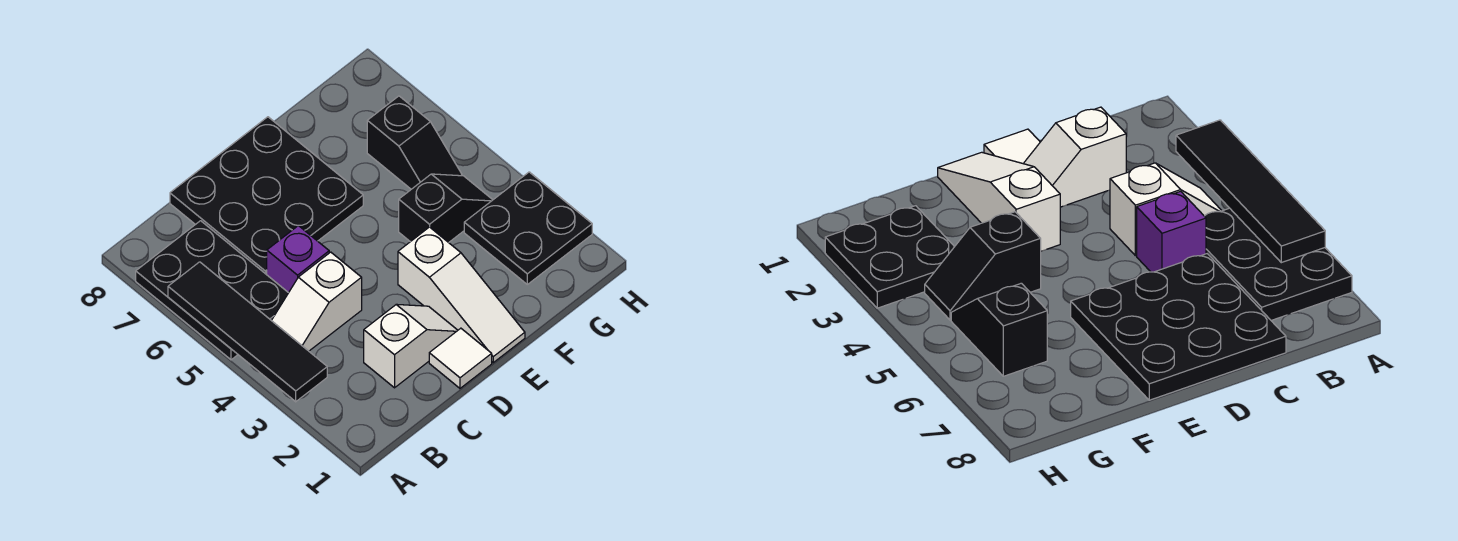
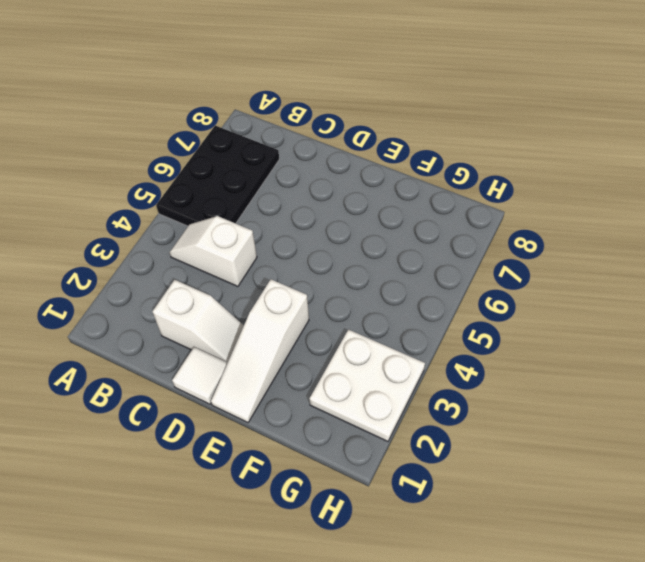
white 2x2 plate [310,330,425,441] -> black 2x2 plate [464,172,592,284]
none -> purple 1x1 brick [267,226,329,293]
none -> black 3x3 plate [170,117,363,275]

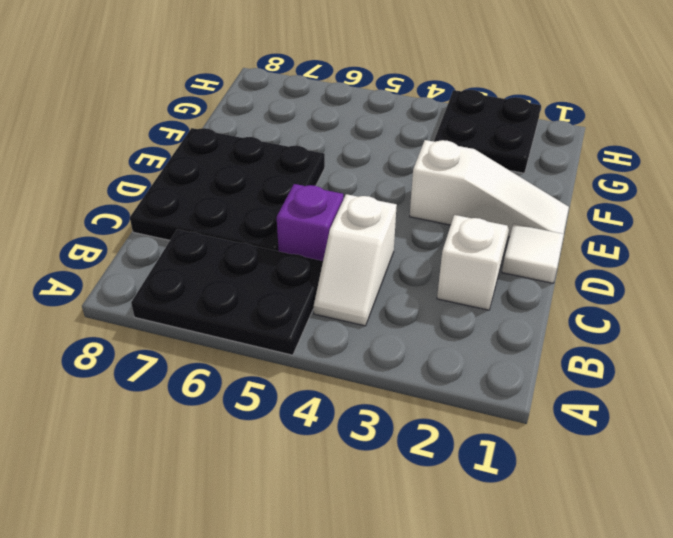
none -> black 1x2 slope [399,174,492,243]
none -> black 1x2 slope [367,96,462,189]

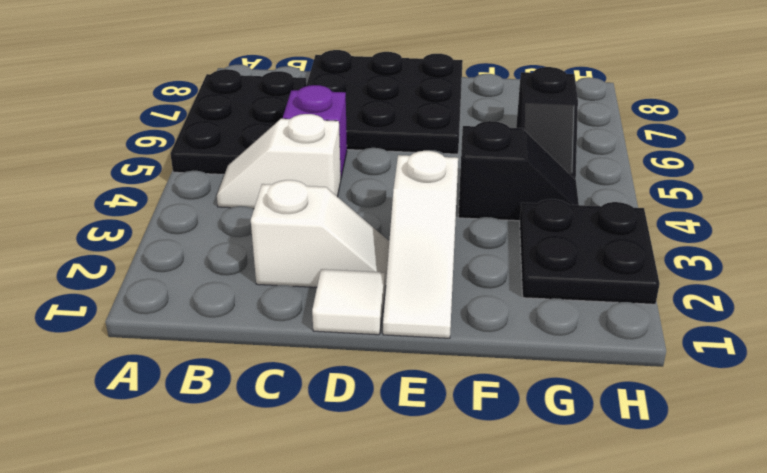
none -> black 1x4 tile [168,262,327,402]

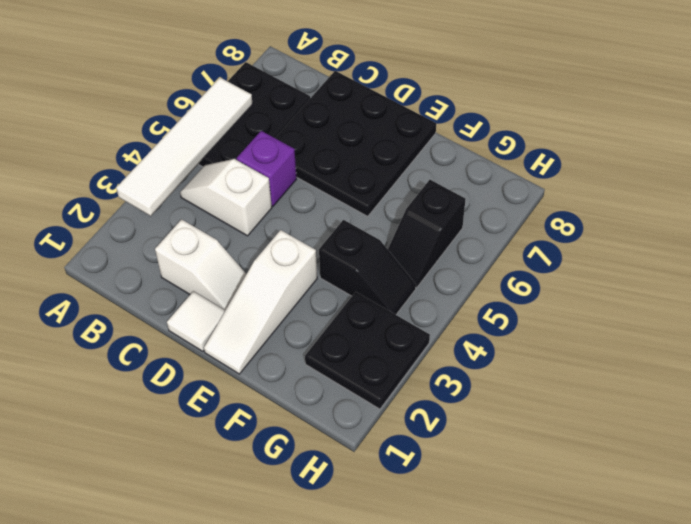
white 1x4 tile [116,78,253,216] -> black 1x4 tile [168,262,327,402]

